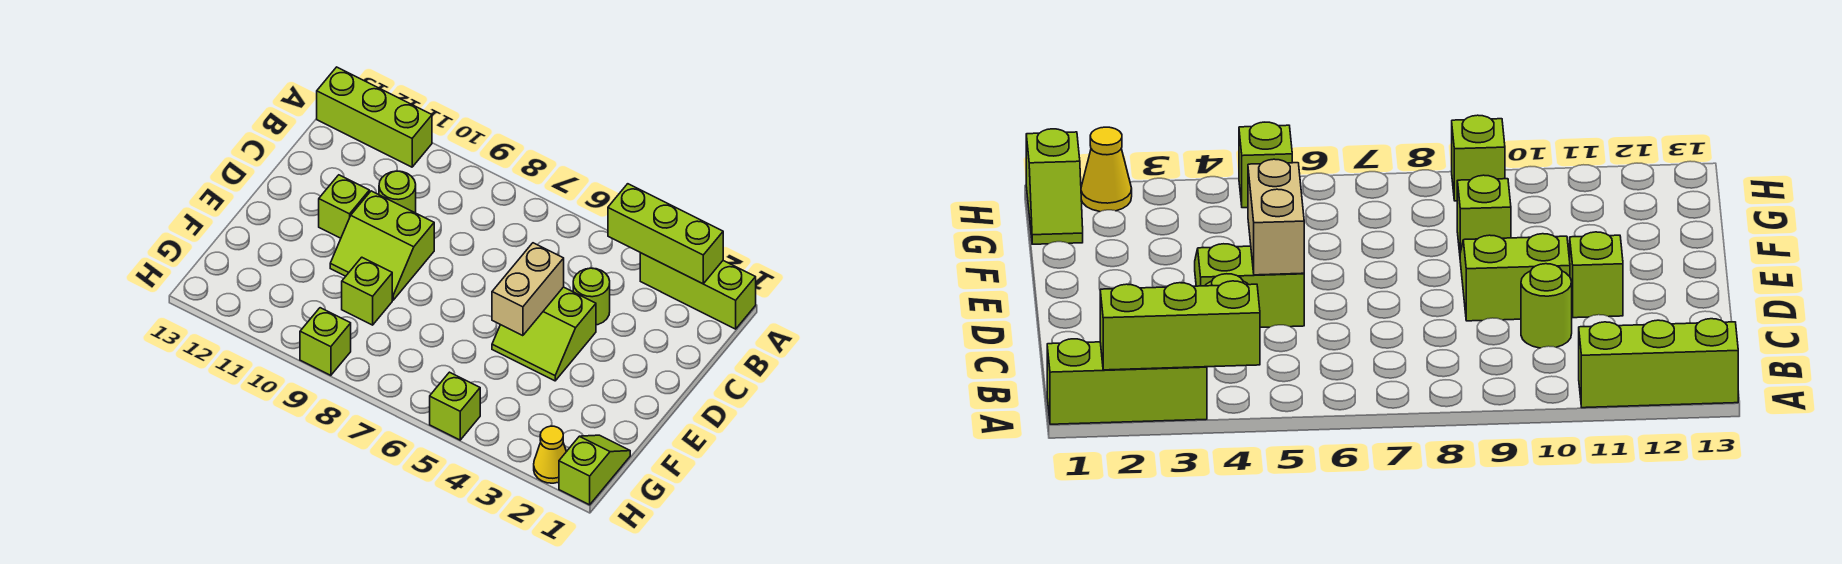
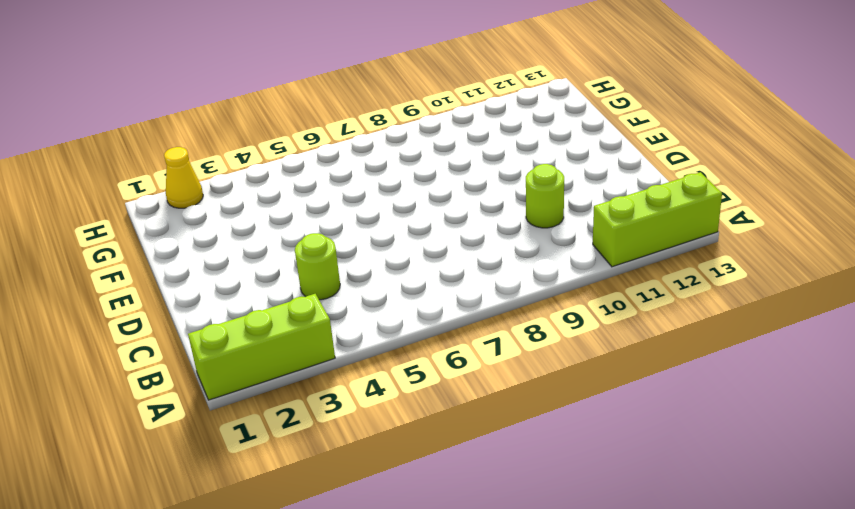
none -> lime 2x2 slope [492,287,596,381]
none -> lime 2x2 slope [330,191,434,300]
none -> lime 1x1 brick [319,175,369,238]

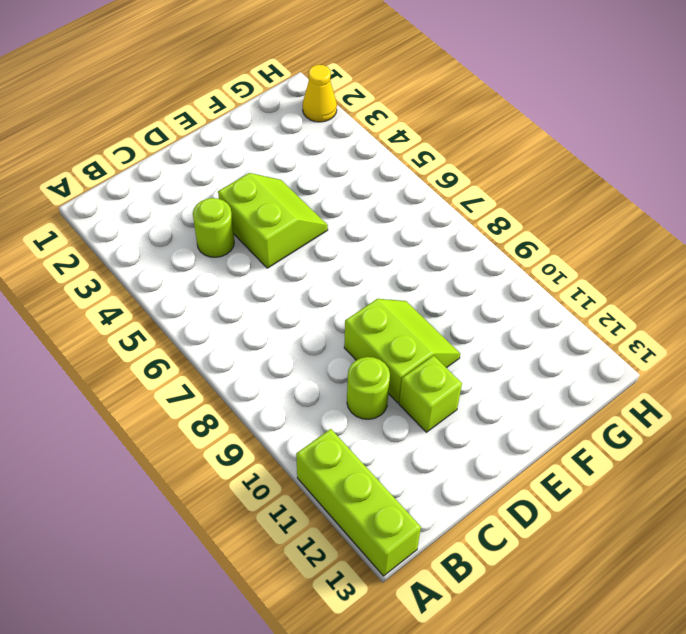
none -> lime 1x3 brick [640,253,756,329]
none -> lime 1x1 brick [342,257,392,325]
none -> lime 1x2 slope [559,435,630,505]

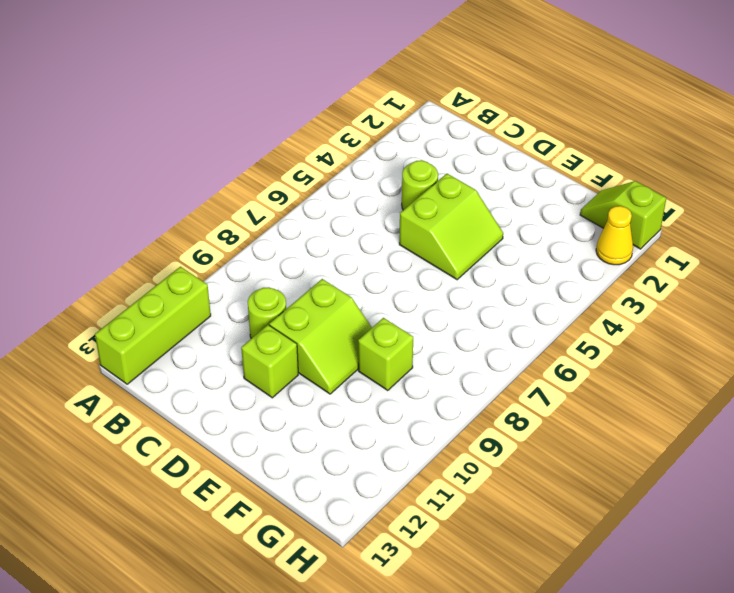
none -> lime 1x3 brick [640,253,756,329]
none -> lime 1x1 brick [430,372,480,440]
none -> lime 1x1 brick [300,308,351,375]

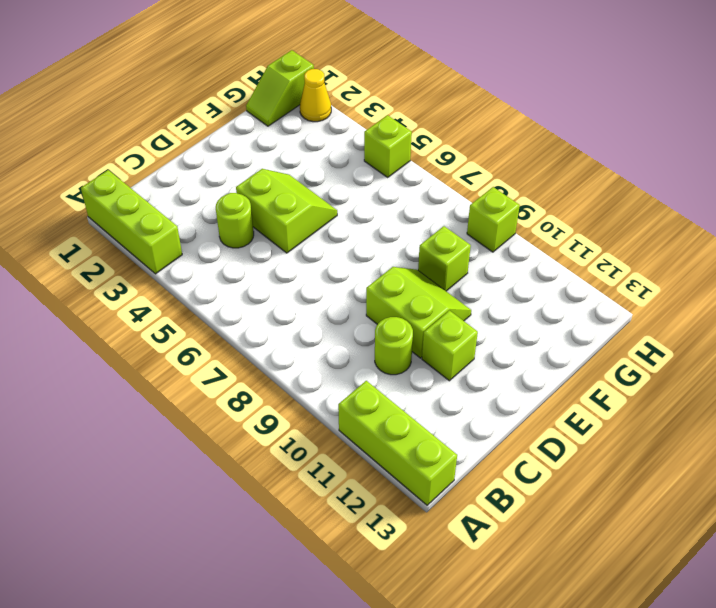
none -> lime 1x3 brick [608,184,723,284]
none -> tan 1x2 brick [492,243,564,336]

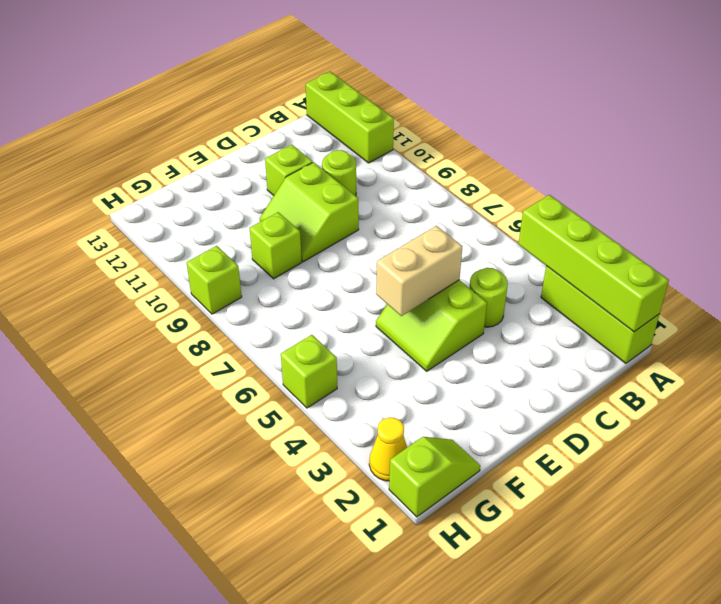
lime 1x4 brick [519,195,669,332] -> lime 1x3 brick [608,184,723,284]

